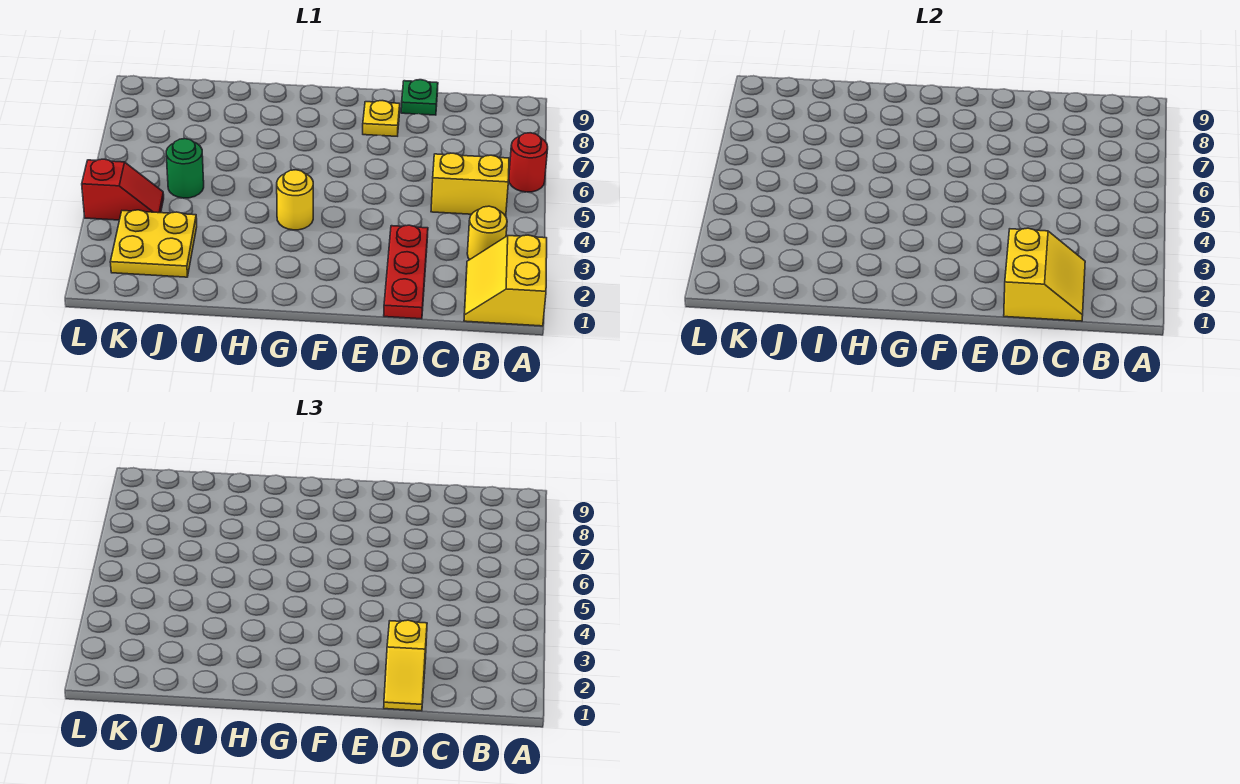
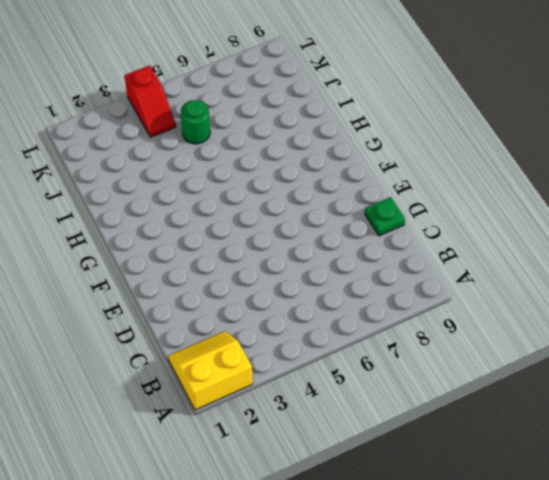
none -> red 1x1 round brick [509,133,548,192]
none -> yellow 1x1 round brick [467,206,507,260]
none -> yellow 1x2 brick [431,153,509,216]

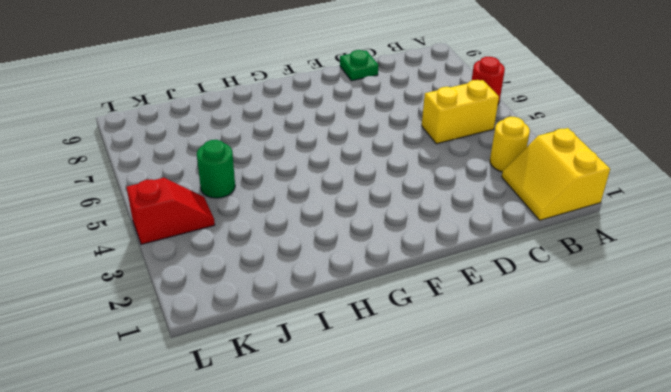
none -> red 1x3 plate [384,225,428,319]
none -> yellow 1x1 plate [363,101,400,136]
none -> yellow 1x1 round brick [277,170,313,230]

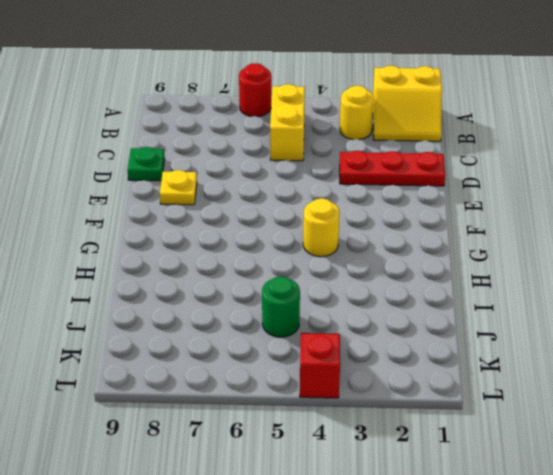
none -> yellow 2x2 plate [110,210,197,277]
none -> yellow 2x2 slope [1004,228,1085,321]
none -> yellow 1x2 slope [384,620,427,711]

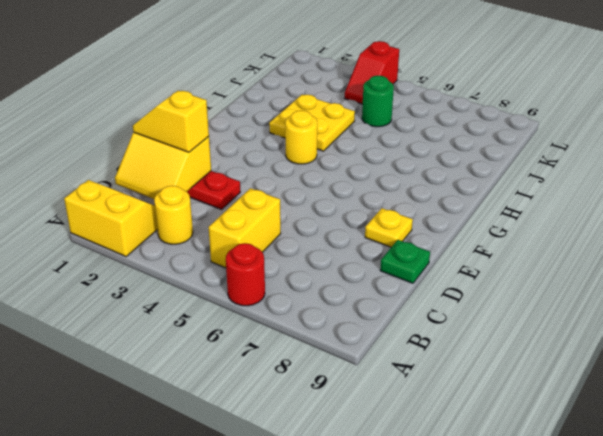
yellow 2x2 plate [269,95,355,151] -> yellow 2x2 plate moved to [110,210,197,277]

